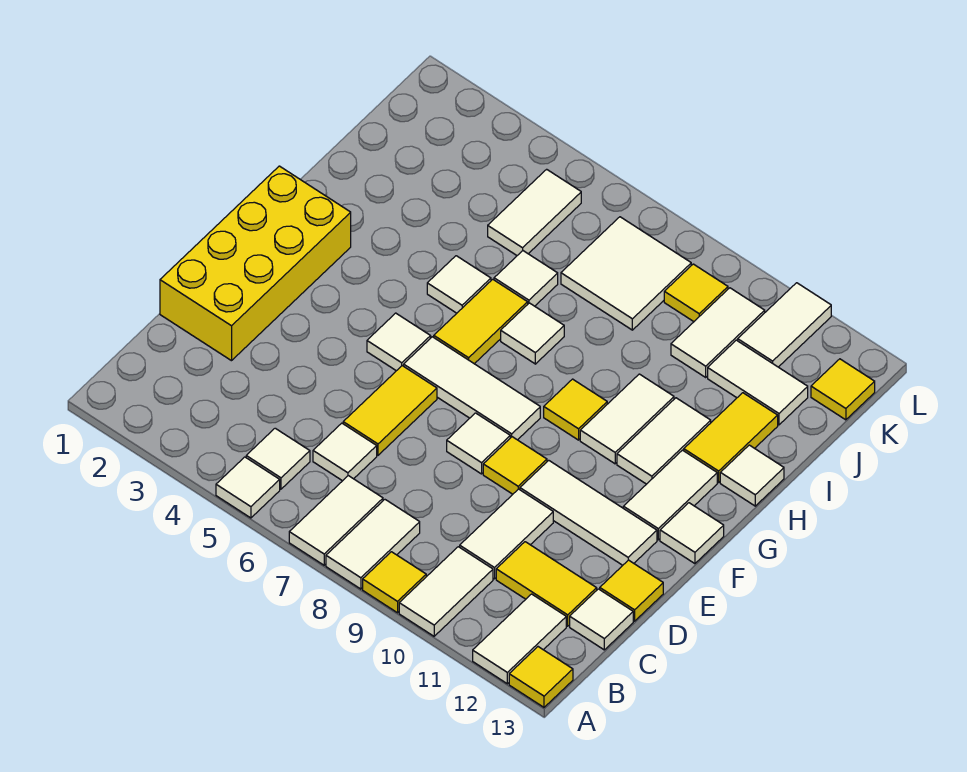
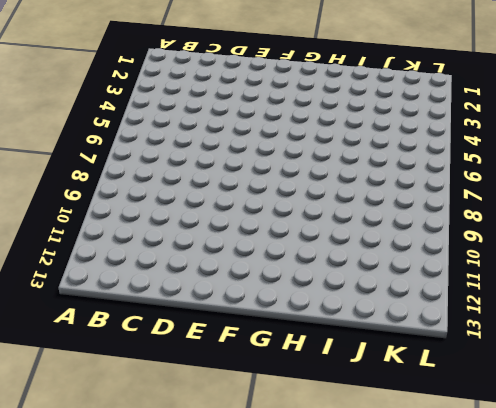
none -> white 1x1 tile [216,457,280,518]
none -> white 1x2 tile [289,476,383,565]
none -> white 1x2 tile [326,500,420,589]
none -> yellow 1x1 tile [363,552,426,613]

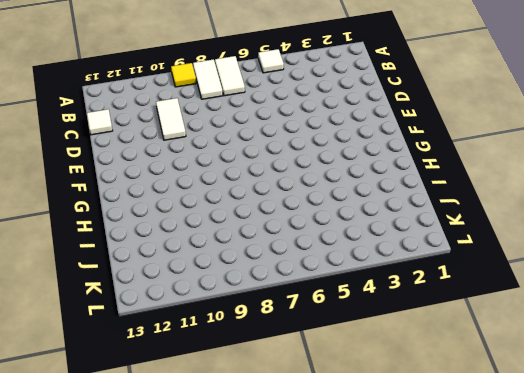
none -> white 1x2 tile [399,547,493,636]
none -> white 1x2 tile [473,594,566,684]
none -> yellow 1x1 tile [509,647,573,707]
none -> white 1x1 tile [246,428,310,489]

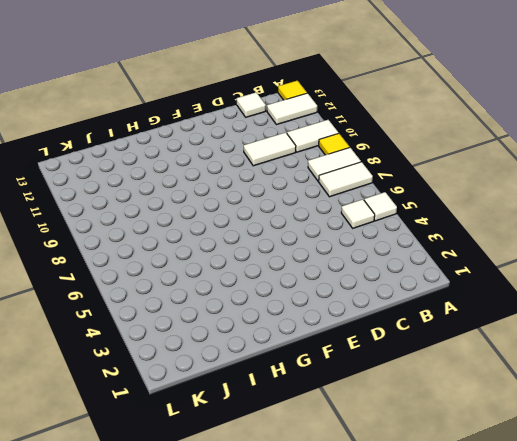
none -> white 1x1 tile [313,423,377,481]
none -> yellow 1x2 tile [496,542,597,626]
none -> yellow 2x4 brick [160,166,351,361]
none -> yellow 1x2 tile [343,366,437,455]

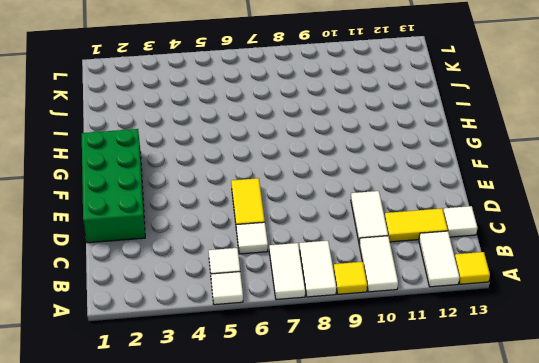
green 2x4 brick [82,129,145,243] -> yellow 2x4 brick [160,166,351,361]
none -> yellow 1x1 tile [600,560,663,621]
none -> white 1x1 tile [447,413,510,474]
none -> yellow 1x1 tile [483,437,547,494]
none -> white 1x3 tile [520,460,657,565]

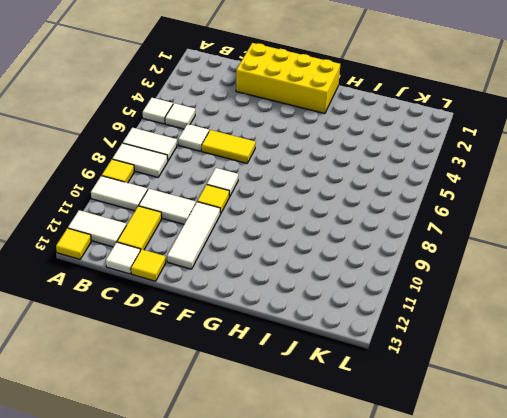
none -> white 1x1 tile [367,313,431,371]
none -> white 1x3 tile [404,337,540,440]
none -> white 1x2 tile [623,450,717,540]
none -> white 1x1 tile [660,503,724,564]

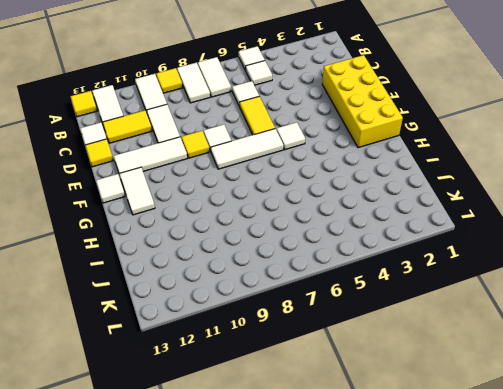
none -> yellow 1x2 tile [434,279,528,364]
none -> yellow 1x1 tile [544,379,607,440]
none -> white 1x2 tile [580,374,674,464]
none -> white 1x2 tile [617,398,711,484]

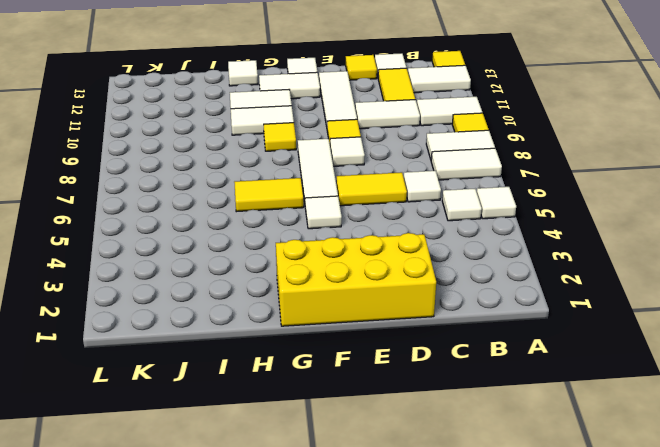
none -> white 1x1 tile [427,256,491,313]
none -> white 1x1 tile [501,303,564,364]
none -> yellow 1x2 tile [684,393,778,482]
none -> white 1x1 tile [494,251,558,306]

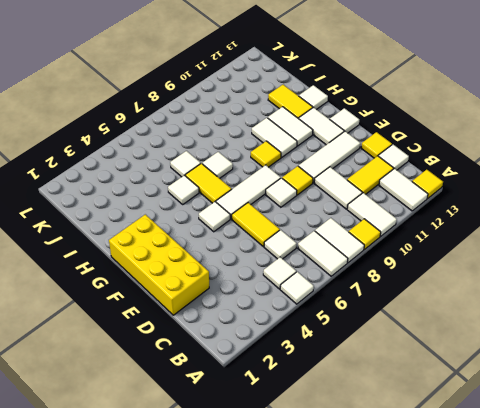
none -> white 1x2 tile [488,169,581,255]
none -> white 2x2 tile [561,217,691,330]
none -> white 1x2 tile [671,288,765,377]
none -> white 1x2 tile [708,340,808,425]

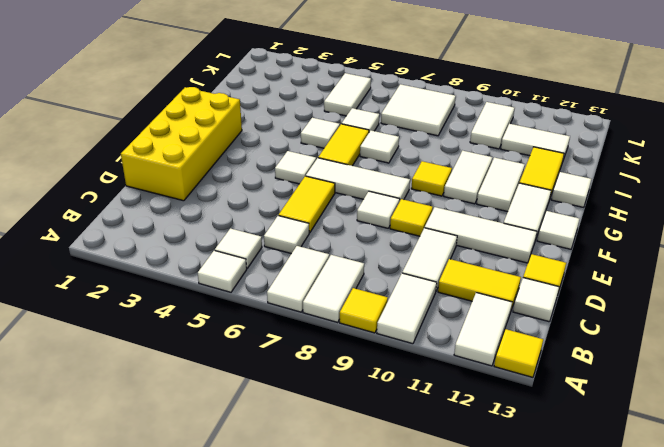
none -> yellow 1x1 tile [664,264,728,322]
none -> white 1x2 tile [738,283,831,367]
none -> yellow 1x1 tile [811,359,875,420]

